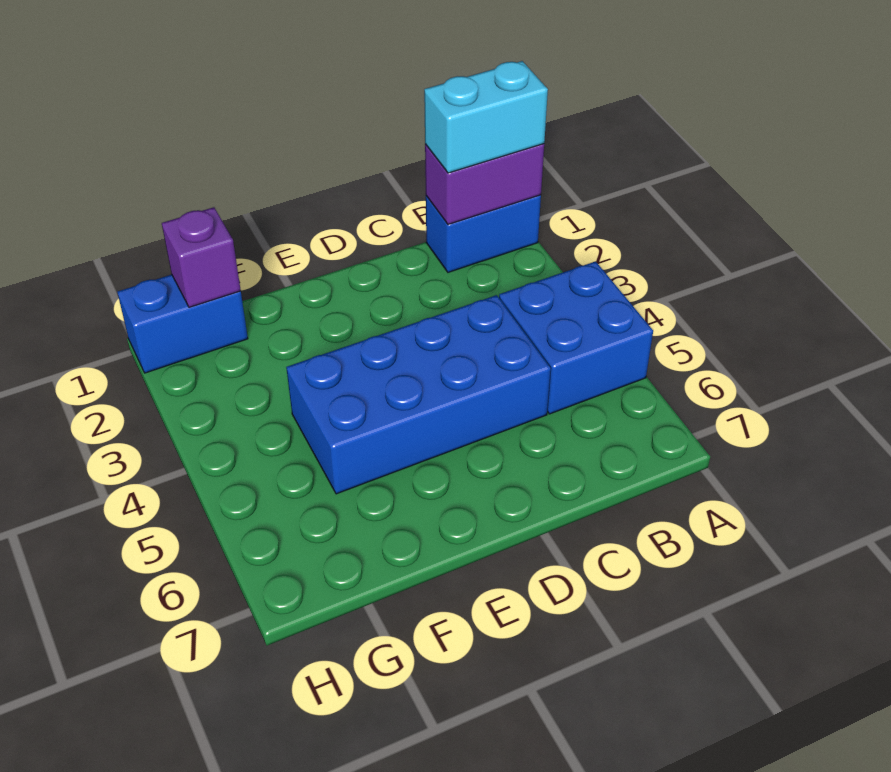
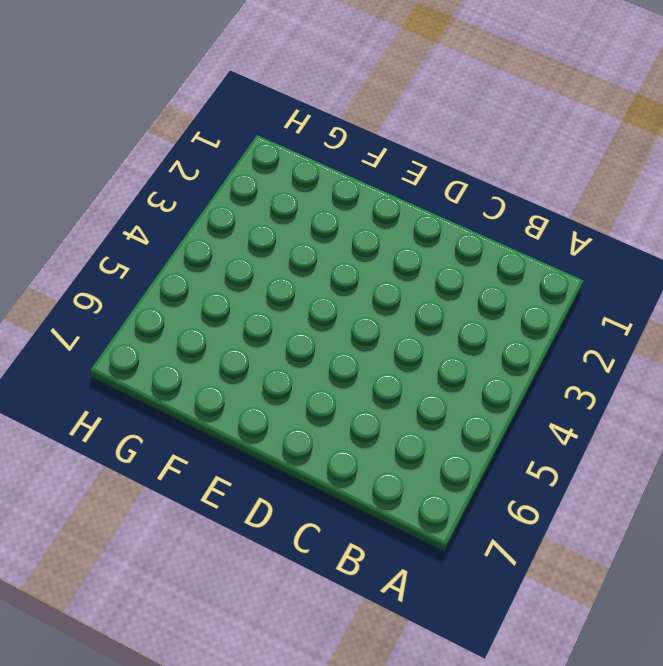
none -> blue 1x2 brick [426,195,541,272]
none -> blue 2x2 brick [499,261,653,414]

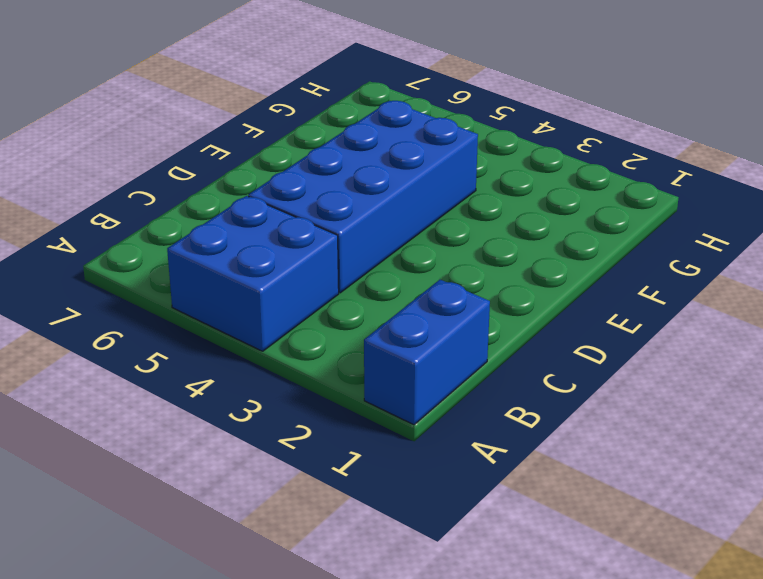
none -> blue 1x2 brick [117,275,248,373]
none -> purple 1x2 brick [425,144,544,224]

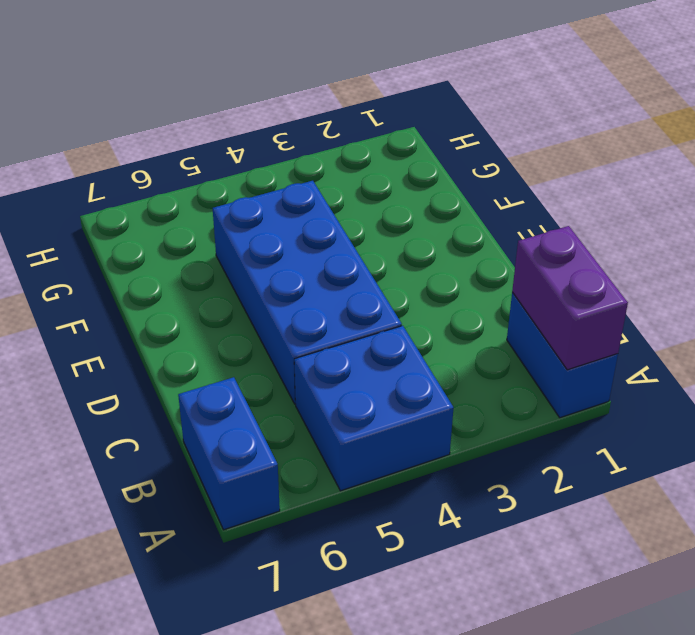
blue 1x2 brick [178,377,280,530] -> blue 1x2 brick moved to [117,275,248,373]
none -> purple 1x1 brick [162,207,241,307]
none -> cyan 1x2 brick [424,61,548,173]

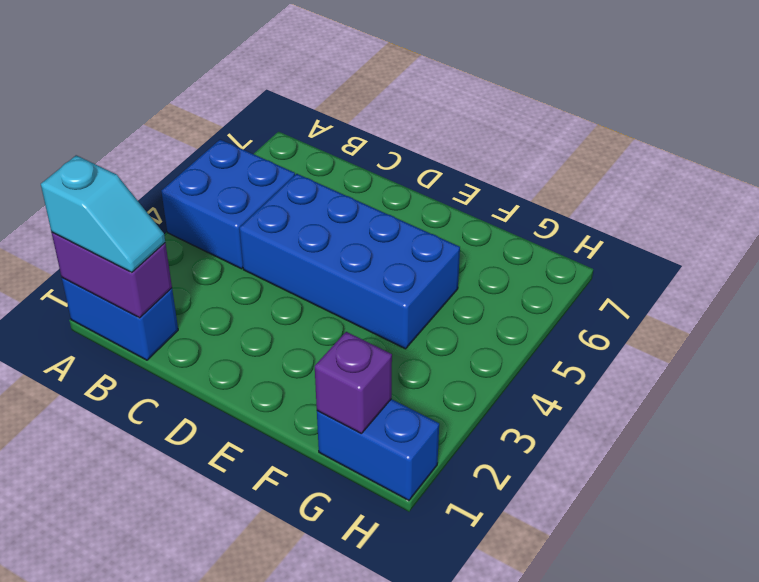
cyan 1x2 slope [41,155,165,272] -> cyan 1x2 brick [424,61,548,173]

